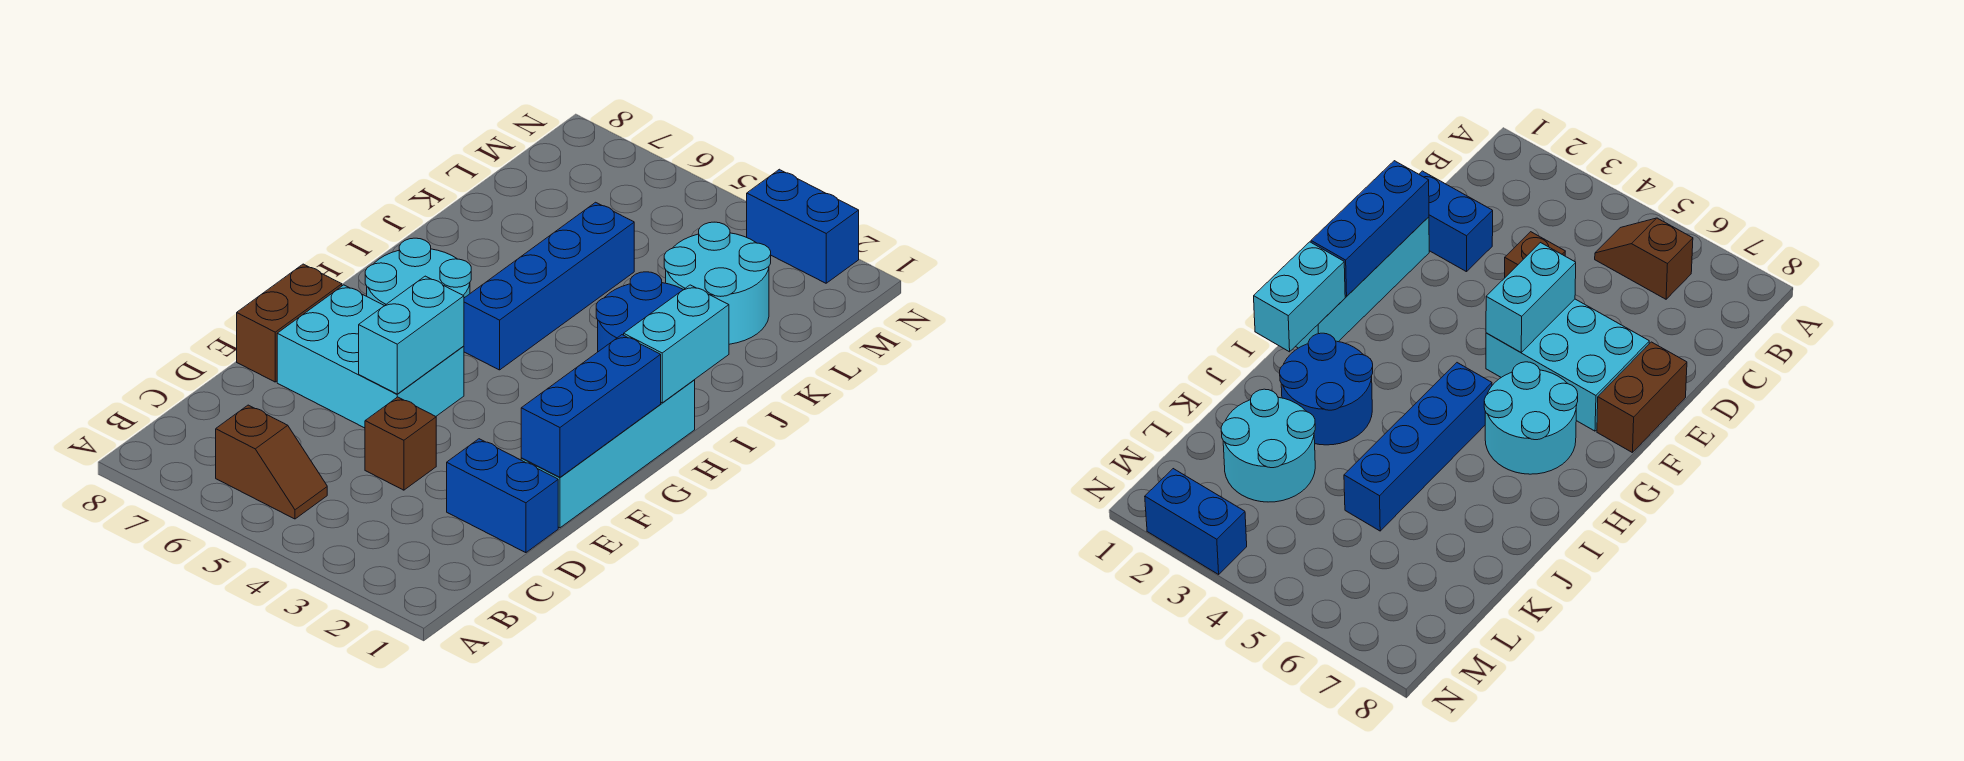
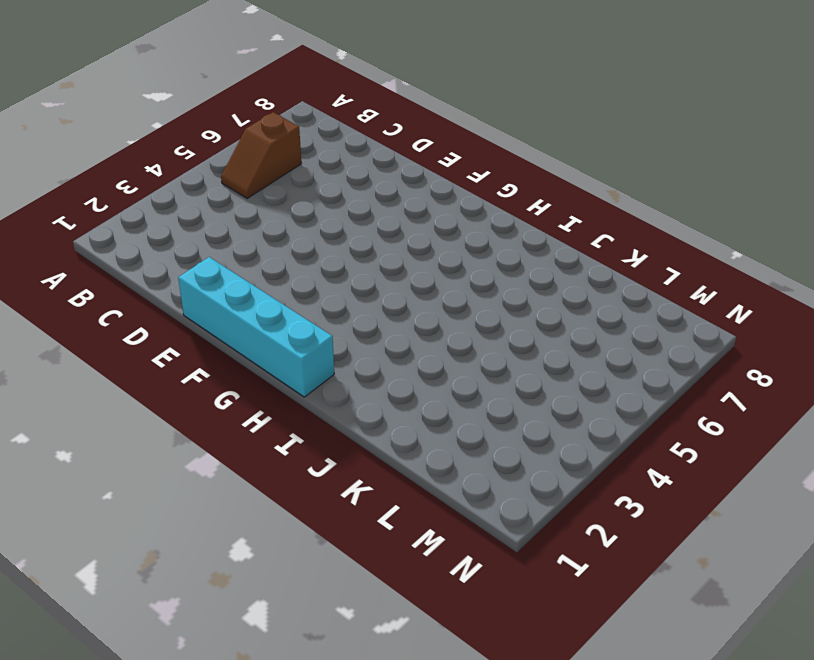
none -> blue 1x2 brick [447,439,558,553]
none -> brown 1x1 brick [365,397,436,490]
none -> cyan 2x3 brick [277,285,464,428]

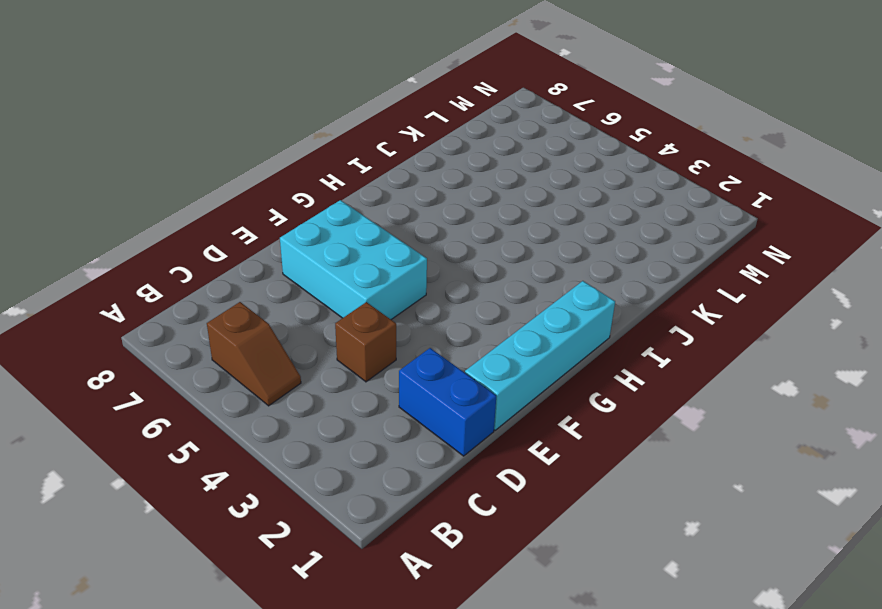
none -> brown 1x2 brick [237,264,342,382]
none -> cyan 2x2 round brick [365,238,471,306]
none -> blue 1x4 brick [464,202,634,370]

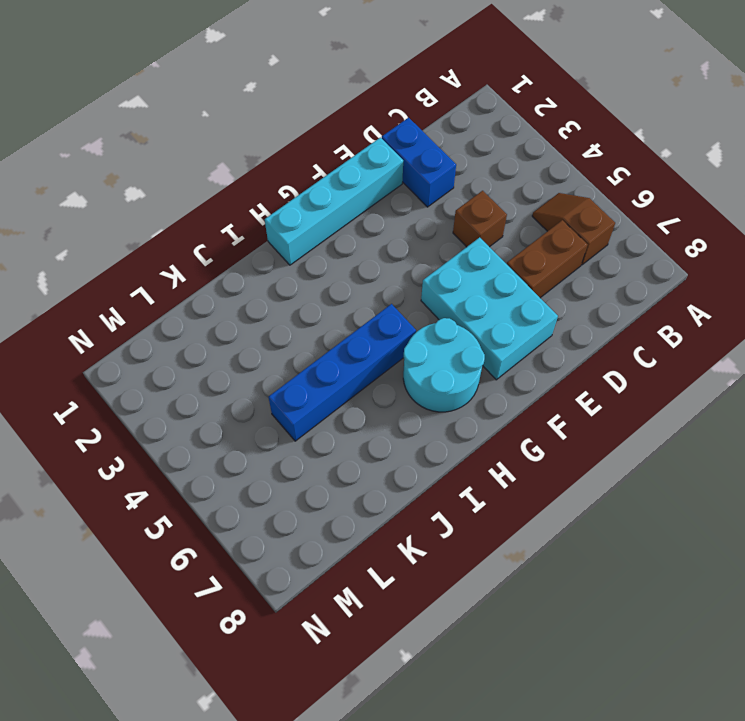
brown 1x2 brick [507,220,588,298] -> brown 1x2 brick moved to [237,264,342,382]
none -> blue 2x2 round brick [596,272,683,352]
none -> cyan 2x2 round brick [664,222,771,344]
none -> blue 1x2 brick [747,169,859,283]

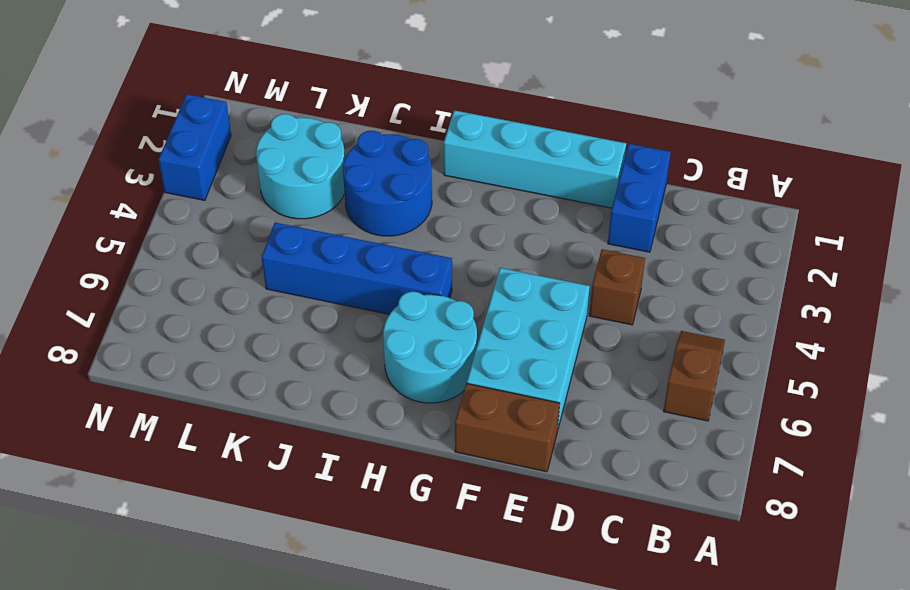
none -> blue 1x3 brick [521,335,661,477]
none -> cyan 1x2 brick [359,276,464,394]
none -> cyan 1x2 brick [624,285,729,403]

